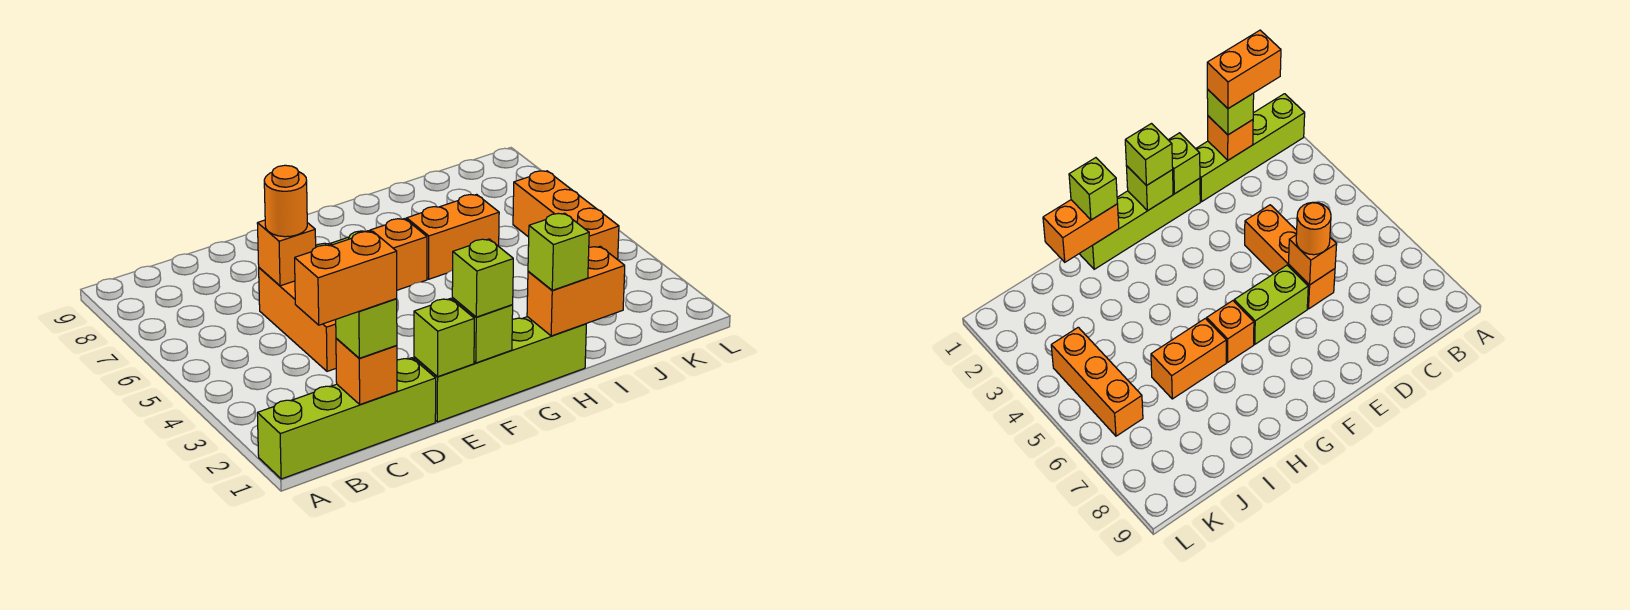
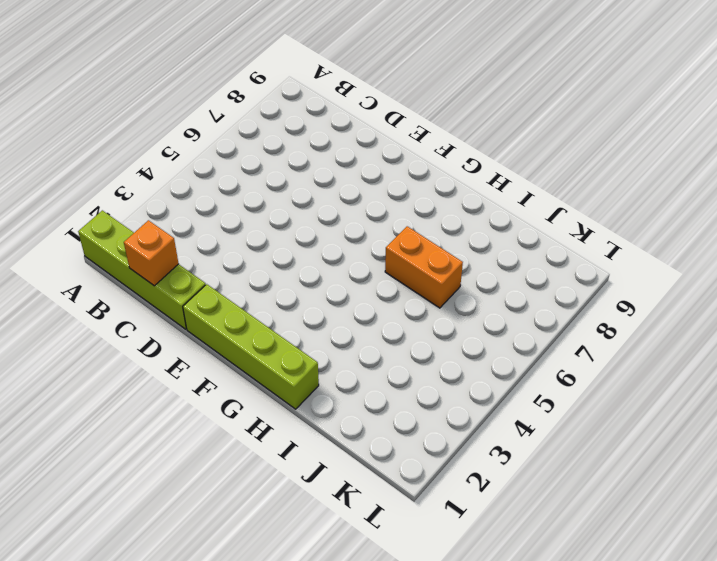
none -> orange 1x3 brick [259,268,336,371]
none -> lime 1x2 brick [1234,265,1308,344]
none -> orange 1x1 brick [370,219,427,290]

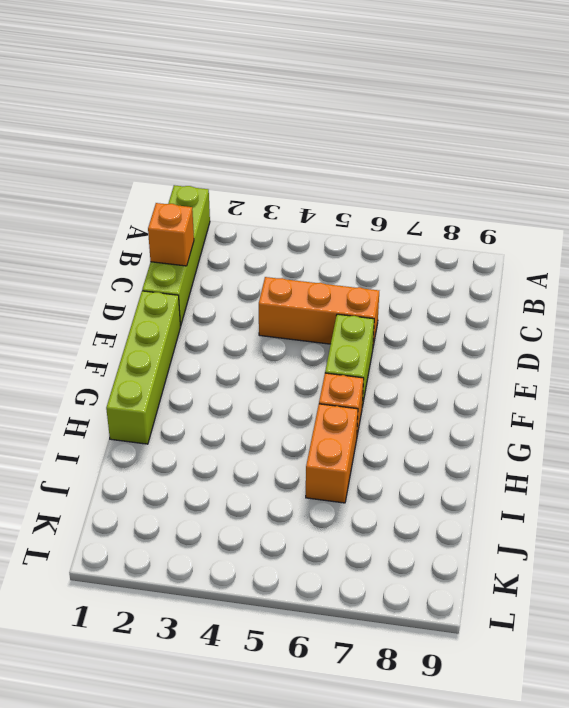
none -> orange 1x3 brick [513,171,619,260]
none -> orange 1x1 brick [257,220,316,286]
none -> lime 1x1 brick [414,299,474,377]

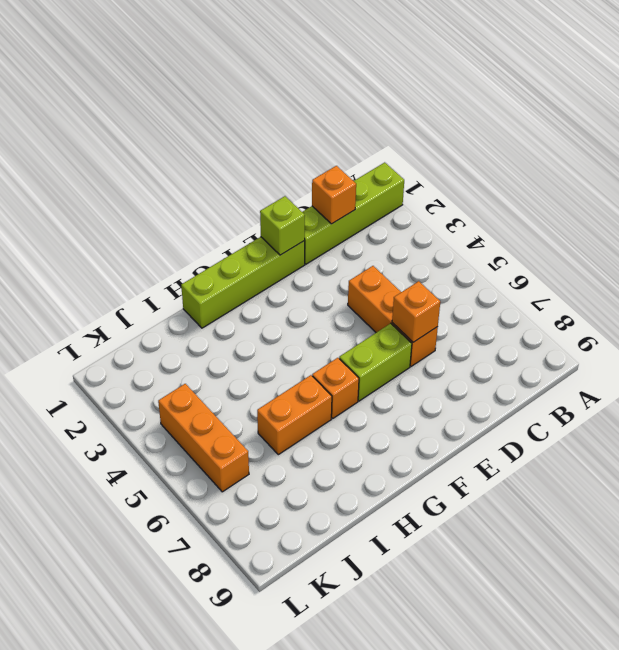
none -> lime 1x1 brick [452,298,513,363]
none -> orange 1x2 brick [527,246,625,336]
none -> lime 1x1 brick [336,299,397,358]

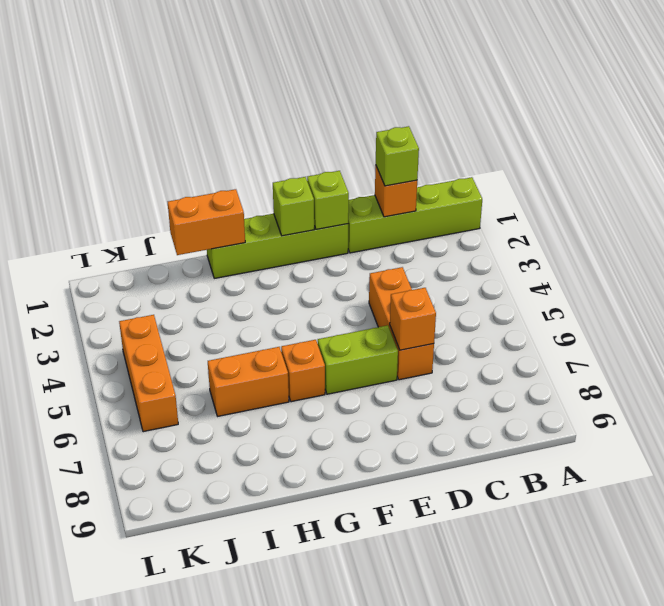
none -> orange 1x1 round brick [264,165,307,237]
none -> lime 1x1 brick [452,239,513,317]
none -> lime 1x1 brick [528,213,589,290]

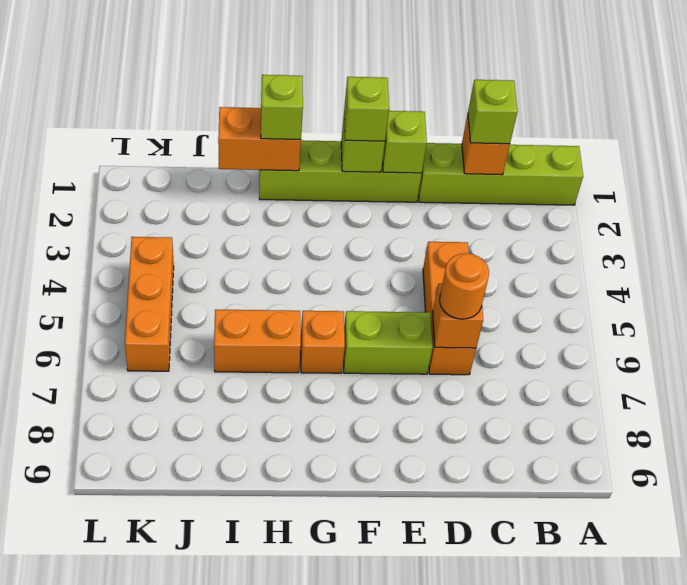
none -> orange 1x2 brick [295,231,397,325]

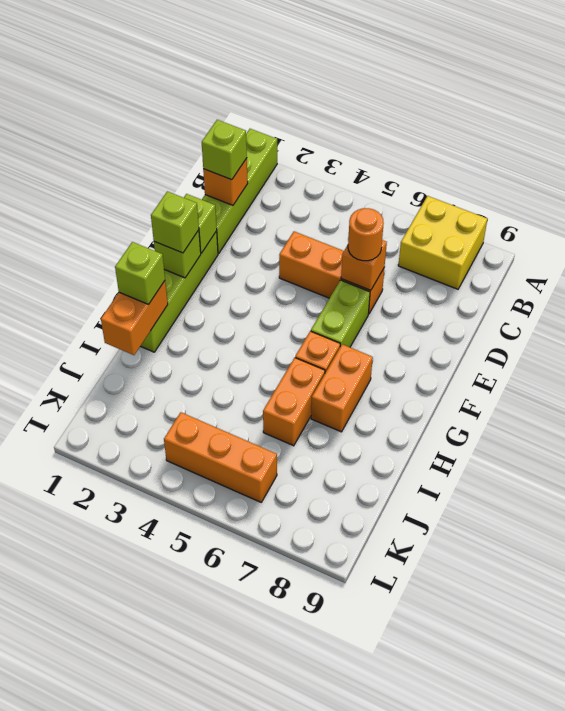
yellow 2x2 brick [398,196,487,289] -> none
orange 1x2 brick [311,344,373,432] -> orange 1x2 brick moved to [295,231,397,325]

